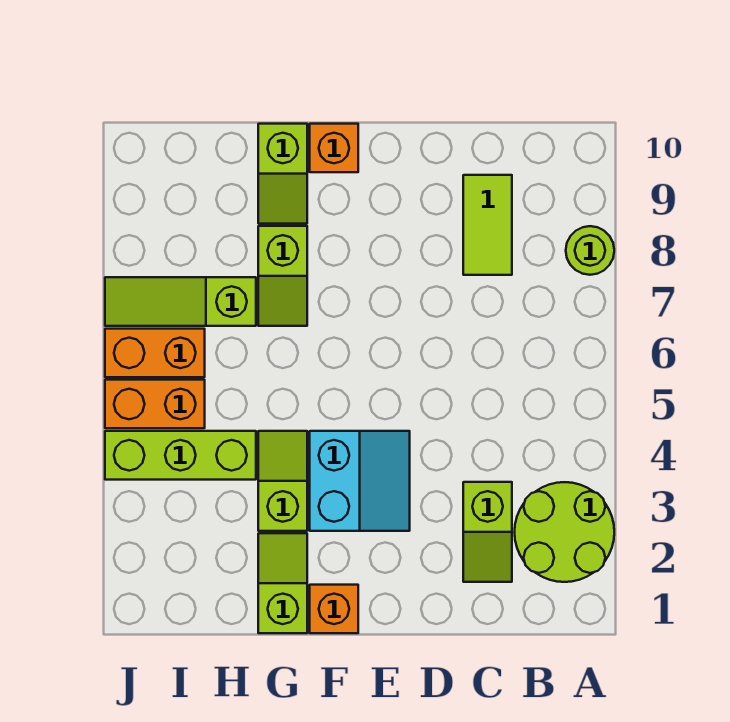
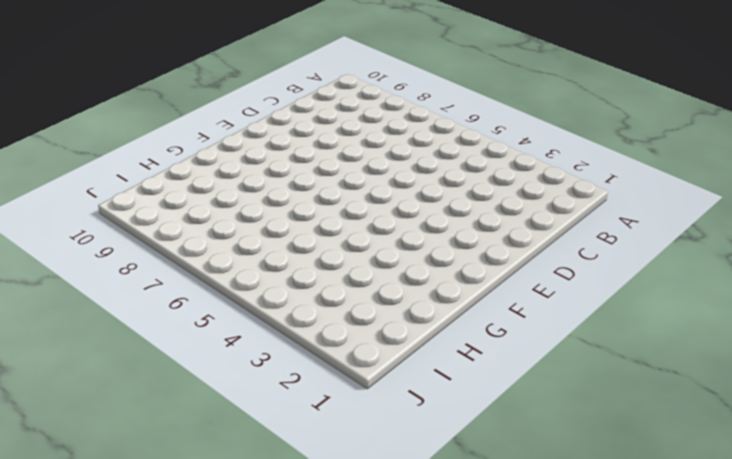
none -> lime 2x2 round brick [515,482,614,582]
none -> lime 1x1 round brick [566,226,614,275]
none -> lime 1x2 slope [463,482,512,582]

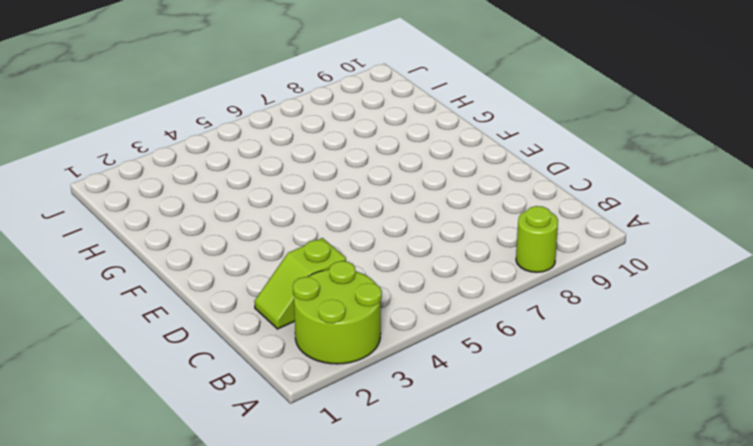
none -> lime 1x2 tile [463,175,512,275]
none -> cyan 2x2 slope [310,431,410,531]
none -> orange 1x1 brick [310,585,358,633]

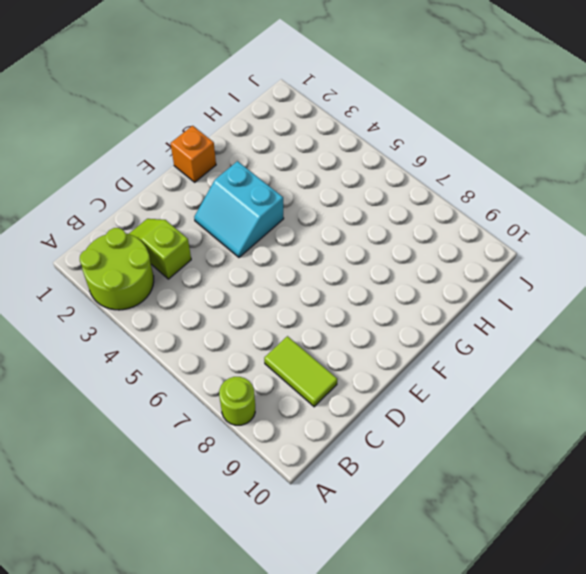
none -> orange 1x1 brick [310,124,358,172]
none -> lime 1x2 slope [258,533,307,633]
none -> lime 1x2 slope [258,431,307,531]

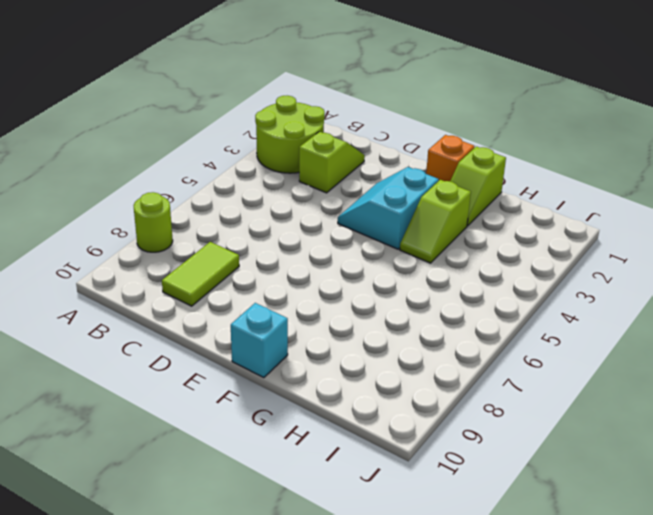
cyan 1x1 brick [231,303,288,378] -> orange 1x1 brick [310,124,358,172]
none -> lime 1x2 slope [258,226,307,326]
none -> lime 1x2 slope [258,124,307,224]
none -> lime 1x3 brick [105,431,256,480]

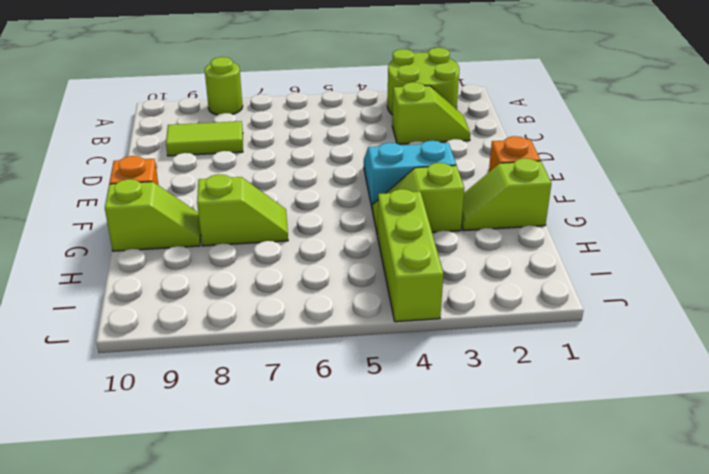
none -> lime 1x3 slope [105,277,256,326]
none -> orange 1x2 brick [105,380,205,428]
none -> orange 1x2 brick [105,329,205,377]

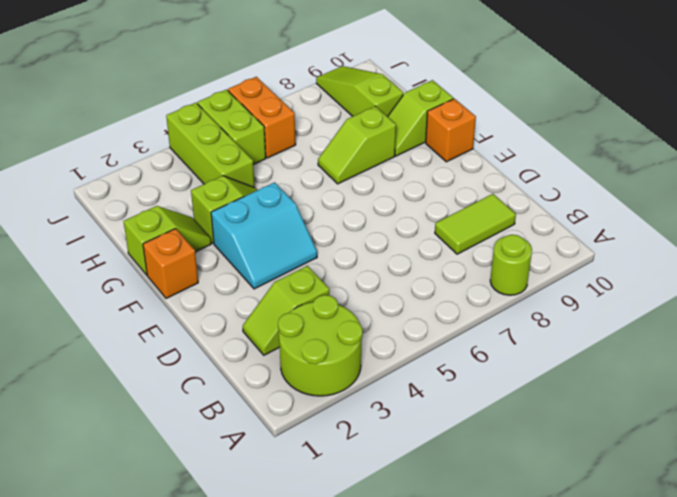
lime 1x3 slope [316,66,403,117] -> lime 1x3 slope moved to [105,277,256,326]
lime 1x2 brick [197,90,266,165] -> orange 1x2 brick [105,380,205,428]

